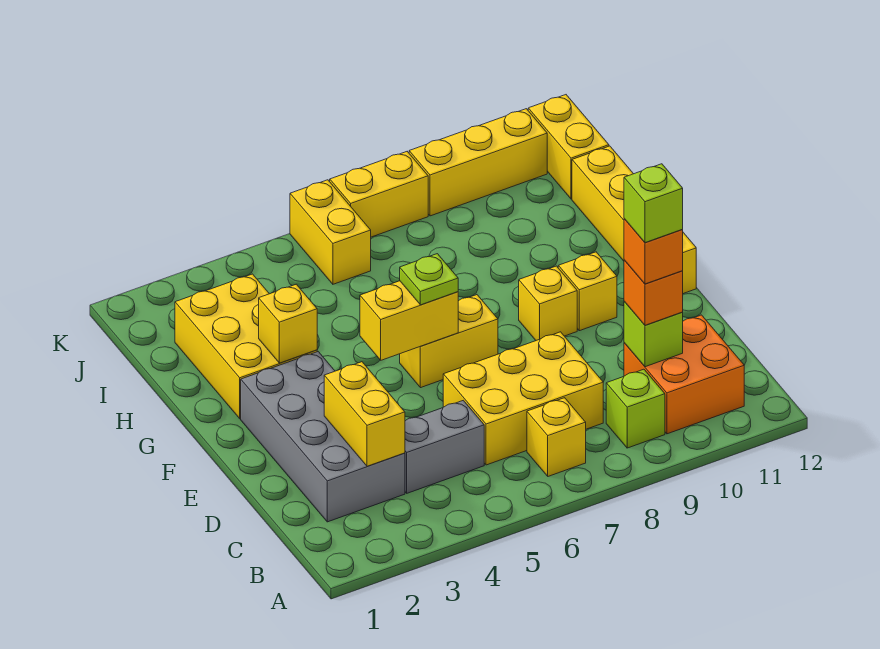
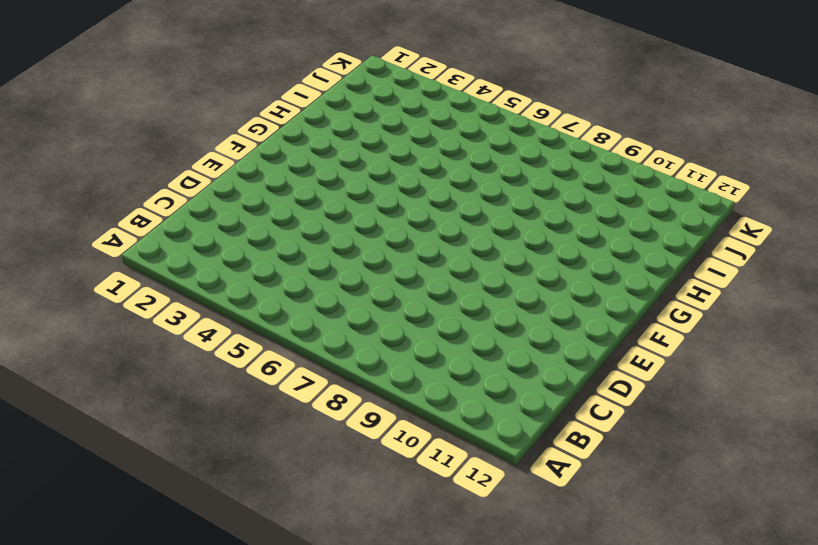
none -> yellow 1x1 brick [527,398,586,476]
none -> lime 1x1 brick [606,369,665,448]
none -> orange 2x2 brick [624,315,744,434]

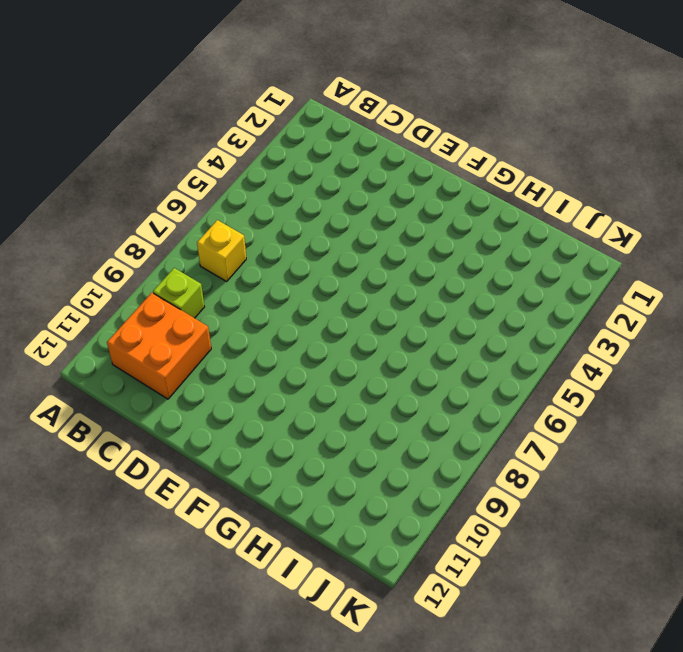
none -> grey 2x4 brick [241,352,405,522]
none -> grey 1x2 brick [405,400,484,493]
none -> yellow 2x3 brick [443,332,603,465]

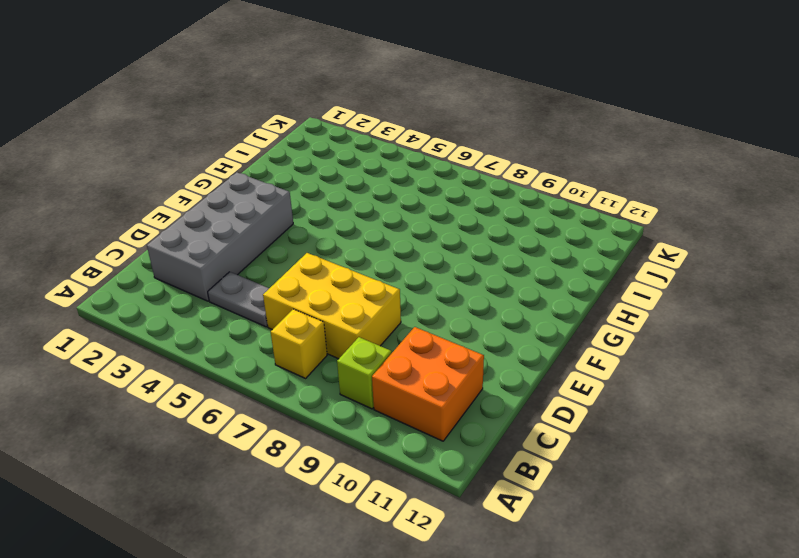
grey 1x2 plate [208,272,269,327] -> grey 1x2 brick [405,400,484,493]
none -> yellow 1x2 brick [400,295,498,388]
none -> yellow 1x1 brick [519,266,577,340]
none -> yellow 1x1 brick [558,252,617,331]

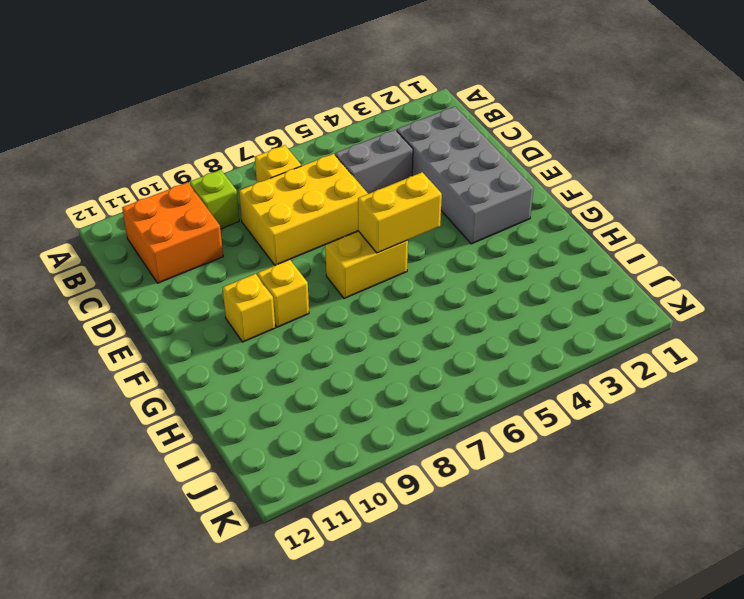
none -> yellow 1x4 brick [572,146,696,294]
none -> yellow 2x3 brick [175,274,317,419]
none -> yellow 1x2 brick [290,180,371,284]

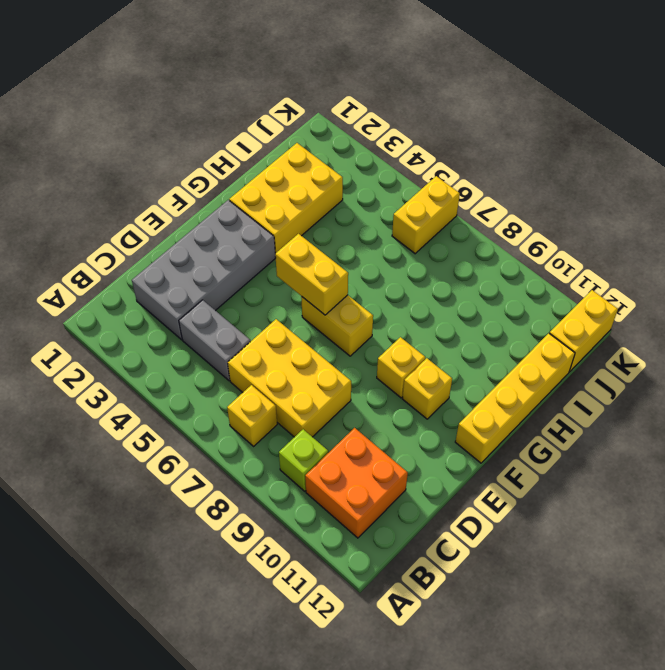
none -> yellow 1x2 brick [330,152,428,237]
none -> yellow 1x3 brick [409,109,547,216]
none -> yellow 1x2 brick [324,362,405,466]

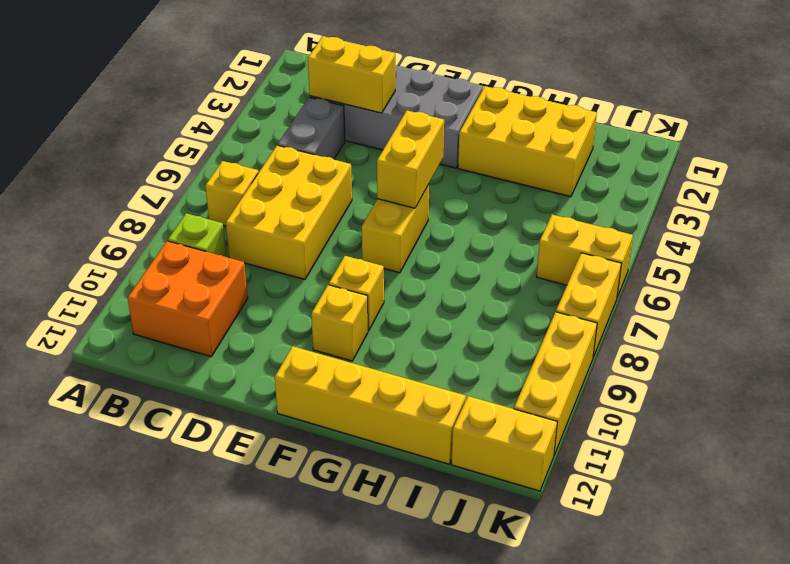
none -> lime 1x1 brick [624,302,683,367]
none -> yellow 1x1 brick [259,284,317,363]
none -> orange 1x1 brick [624,260,683,325]

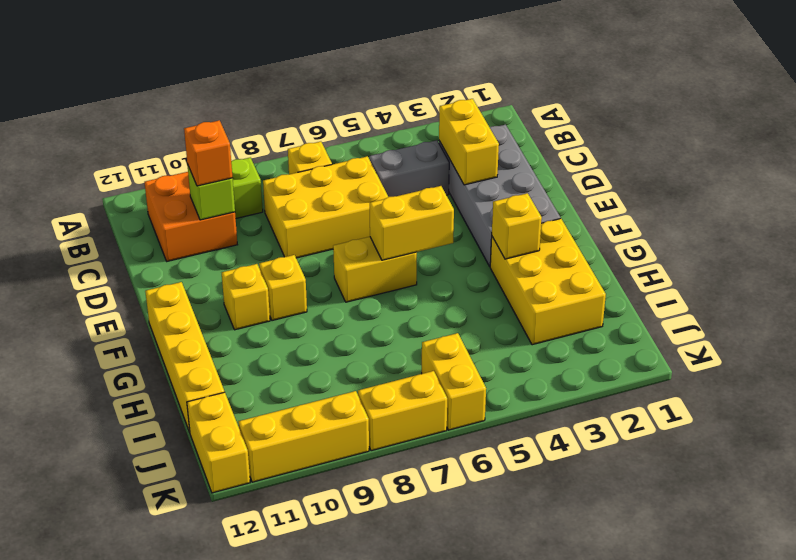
none -> lime 1x1 plate [400,254,458,305]
none -> orange 1x1 brick [624,219,683,284]
none -> lime 1x1 brick [624,164,683,243]

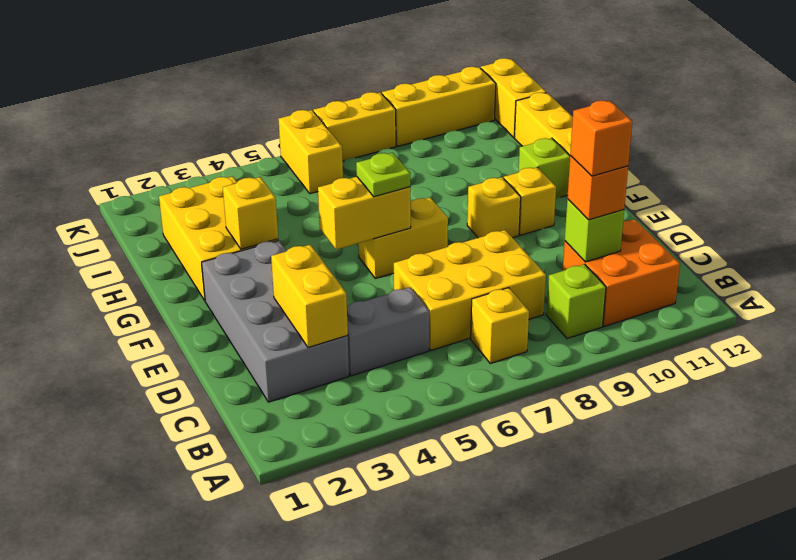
lime 1x1 brick [518,138,570,198] -> lime 1x1 brick moved to [624,164,683,243]

